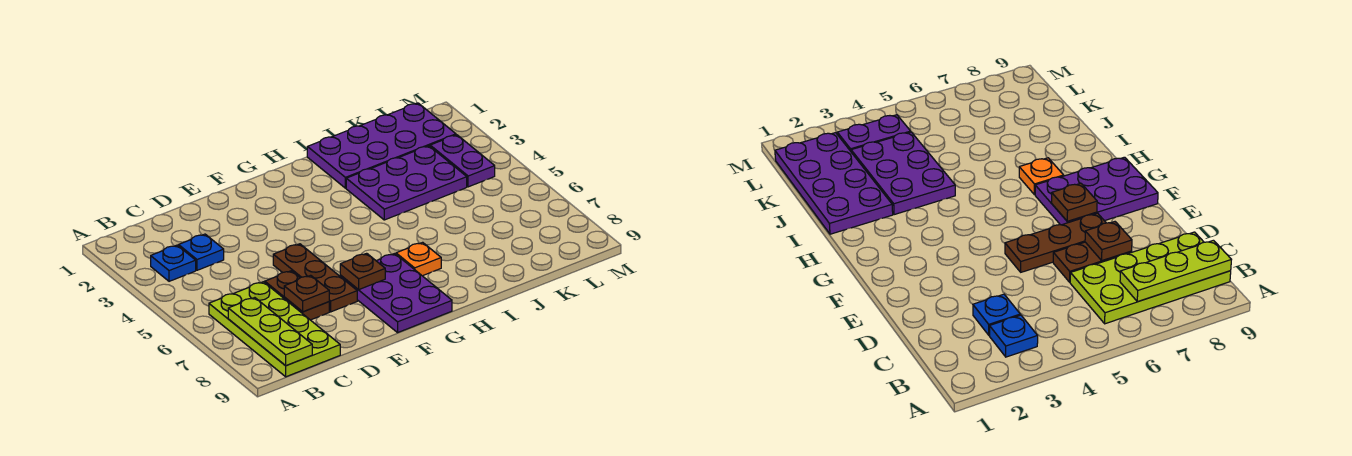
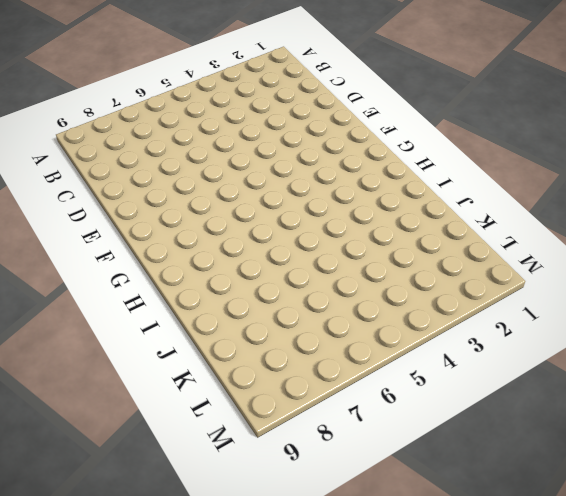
none -> blue 1x1 plate [151,245,196,281]
none -> lime 2x4 plate [209,282,340,377]
none -> blue 1x1 plate [179,234,224,270]

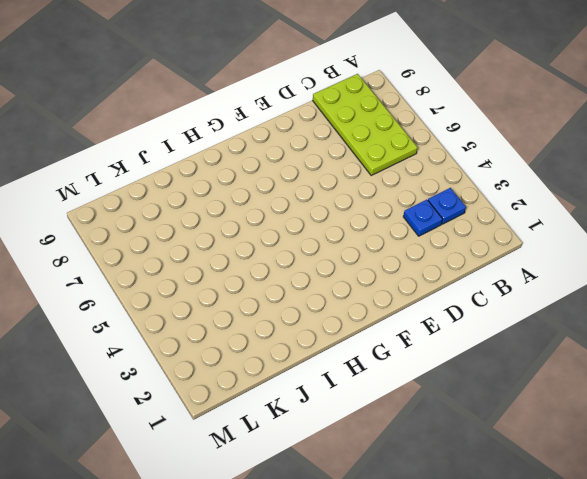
none -> brown 1x2 plate [265,271,329,320]
none -> brown 1x3 plate [273,244,357,312]
none -> purple 2x3 plate [340,254,452,332]

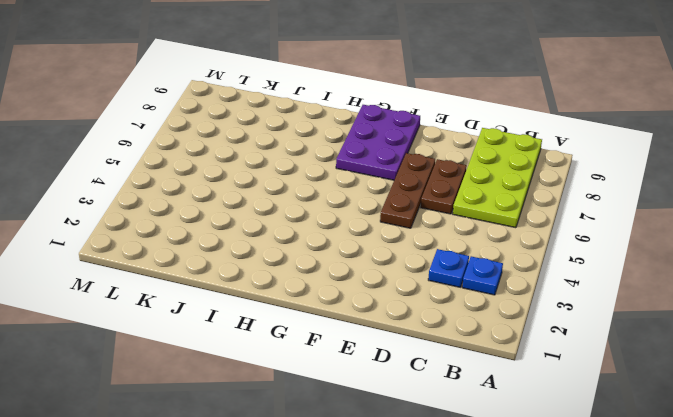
none -> orange 1x1 plate [396,242,441,276]
none -> purple 2x4 plate [307,103,456,188]
none -> purple 2x3 plate [346,146,467,220]

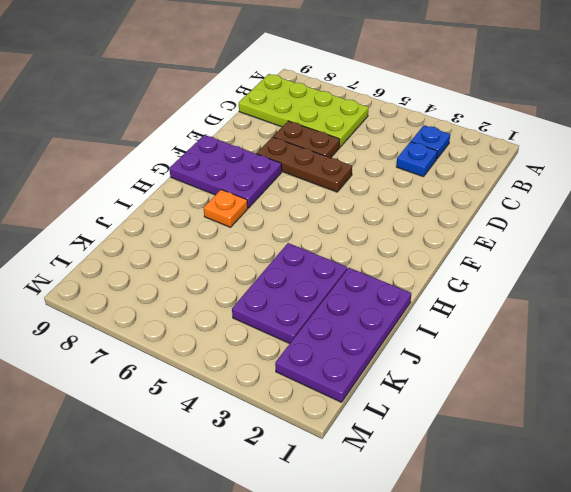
none -> purple 1x2 plate [430,135,495,187]
none -> lime 1x3 plate [228,298,312,366]
none -> brown 1x1 plate [284,275,329,312]

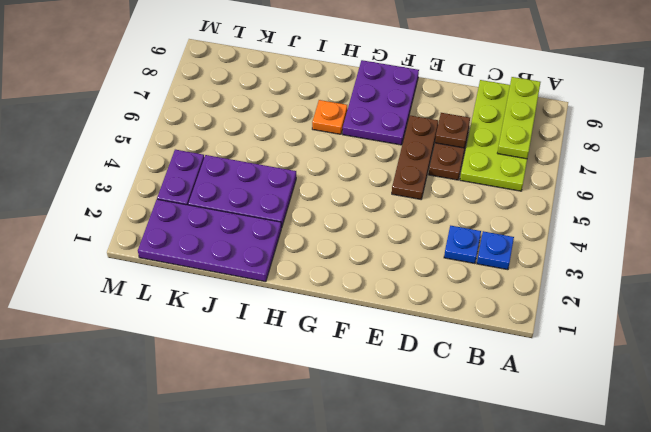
none -> brown 1x1 plate [340,253,385,290]

